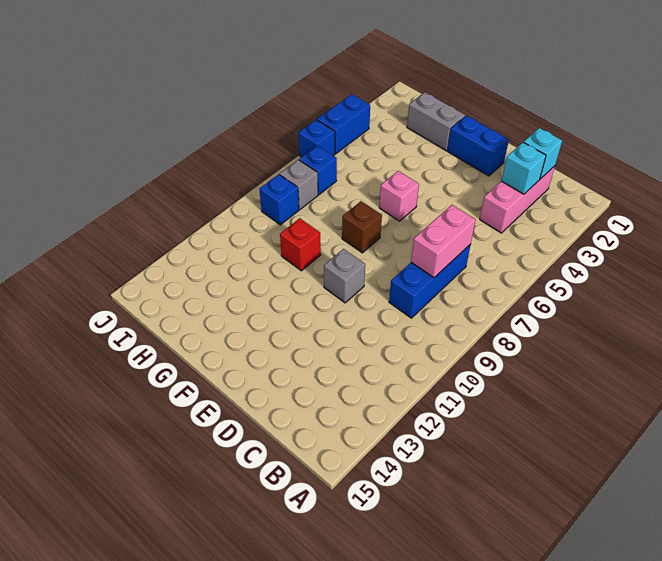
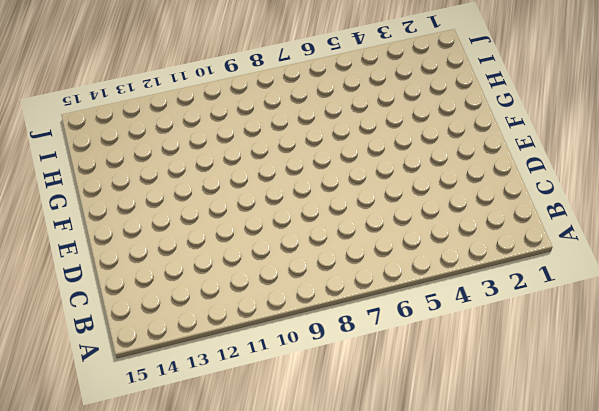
none -> pink 1x3 brick [480,166,555,233]
none -> blue 1x3 brick [389,244,471,318]
none -> blue 1x2 brick [448,116,509,176]

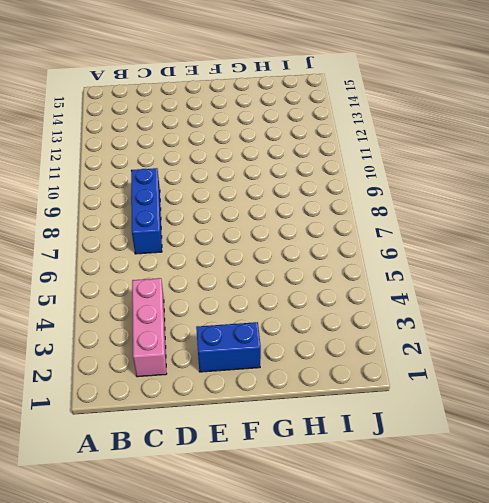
none -> grey 1x1 brick [324,249,365,303]
none -> pink 1x1 brick [379,171,419,221]
none -> brown 1x1 brick [342,201,382,253]

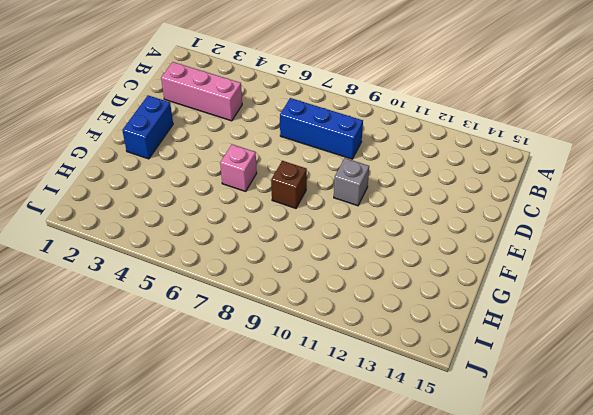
none -> grey 1x2 brick [407,92,465,151]
none -> red 1x1 brick [280,218,321,271]
none -> blue 1x1 brick [299,146,337,195]

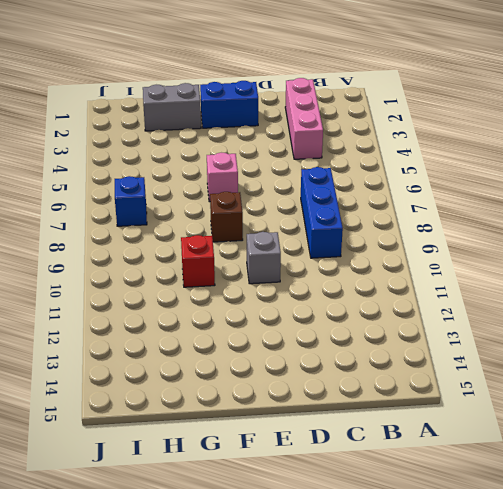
none -> grey 1x1 brick [280,160,318,209]
none -> blue 1x1 brick [260,174,299,225]
none -> blue 1x2 brick [317,94,370,154]

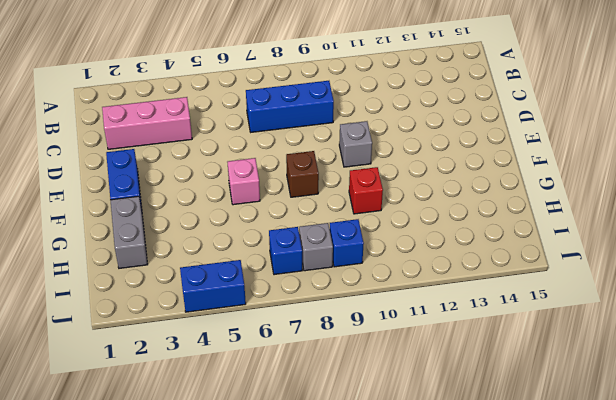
none -> blue 1x1 brick [299,120,335,157]
none -> cyan 1x1 brick [524,128,562,179]
none -> cyan 1x1 brick [501,142,546,194]

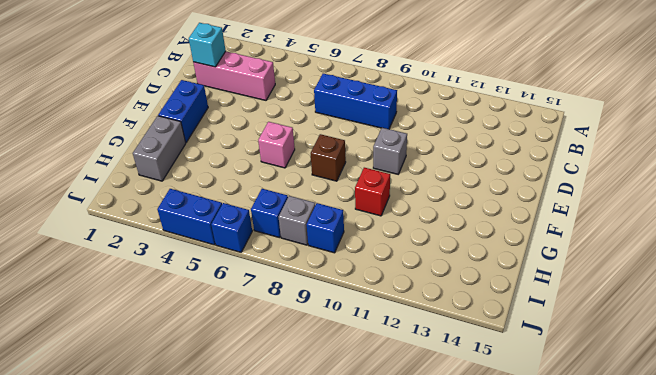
none -> cyan 1x1 brick [501,142,546,194]
none -> pink 1x2 brick [411,205,476,277]

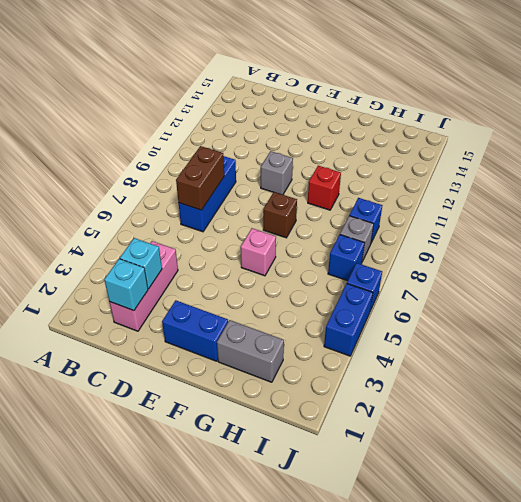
brown 1x2 brick [176,146,224,210] -> pink 1x2 brick [411,205,476,277]

